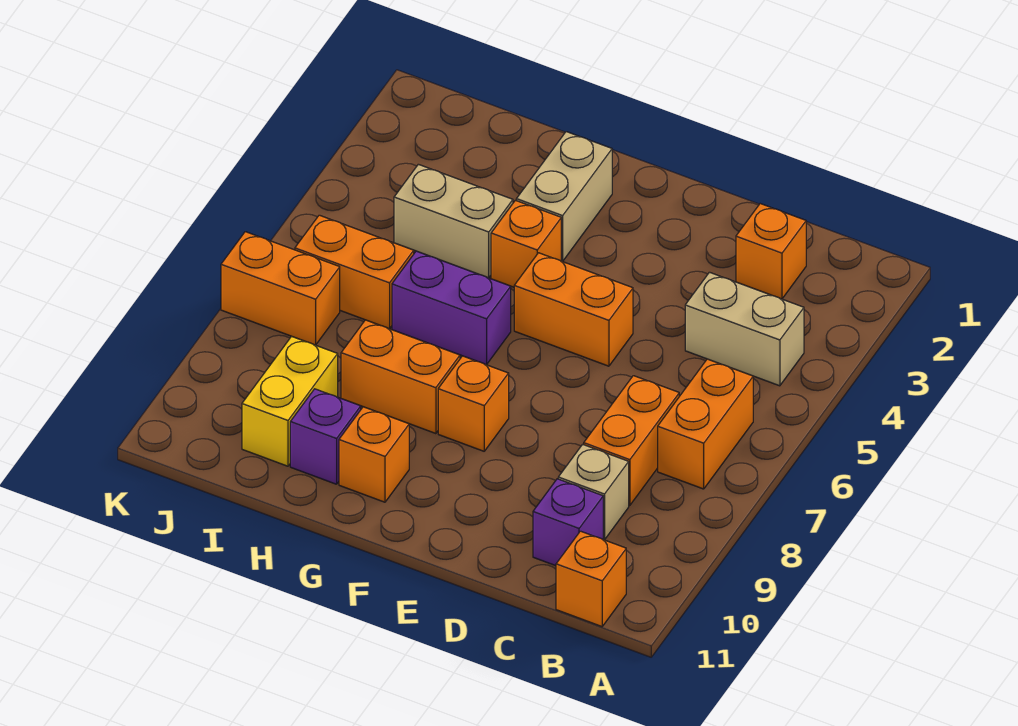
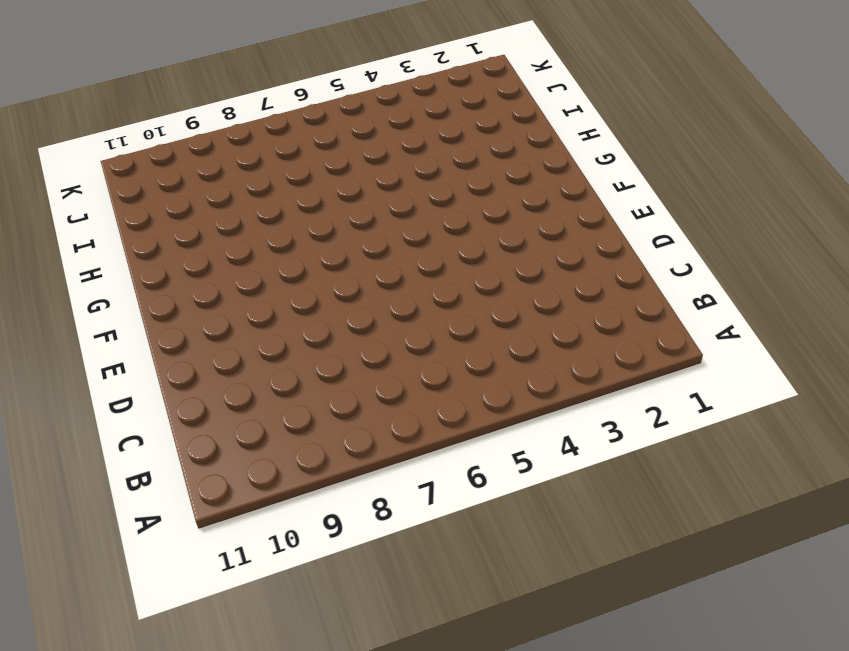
none -> tan 1x2 brick [685,272,804,386]
none -> orange 1x2 brick [658,359,753,489]
none -> orange 1x1 brick [556,531,626,627]

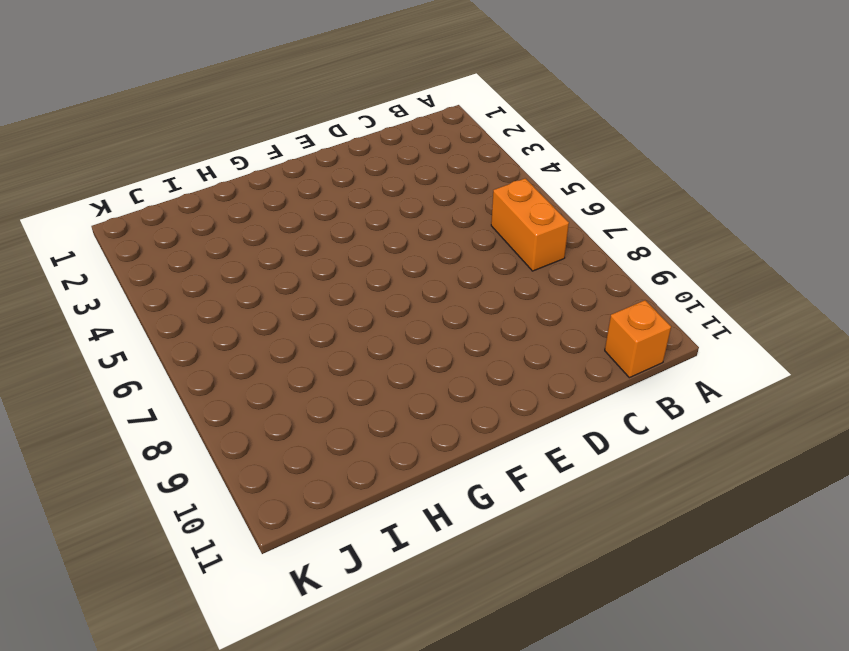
none -> tan 1x2 brick [685,272,804,386]
none -> orange 1x1 brick [736,204,806,299]
none -> orange 1x2 brick [584,376,679,505]

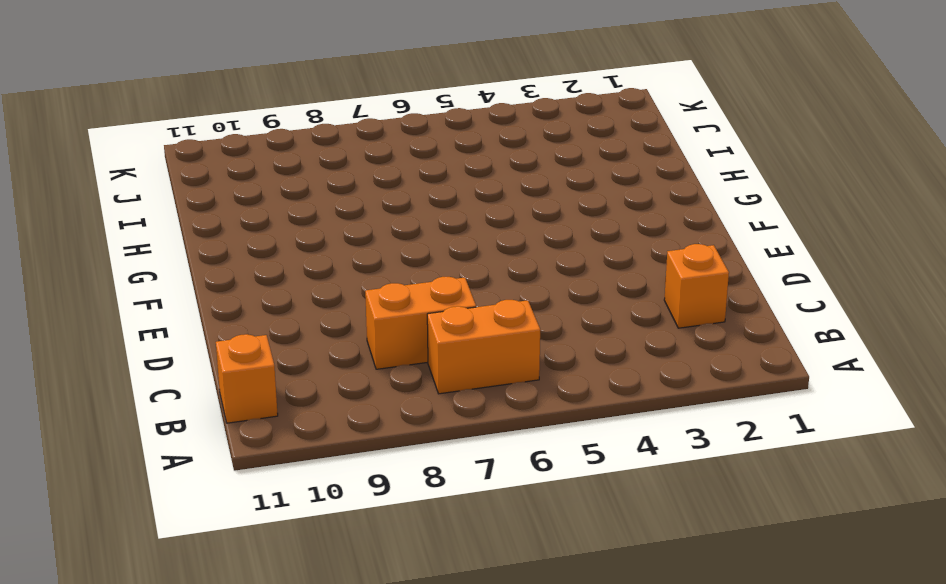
none -> tan 1x2 brick [685,272,804,386]
none -> tan 1x1 brick [558,444,629,540]
none -> purple 1x1 brick [533,479,603,566]

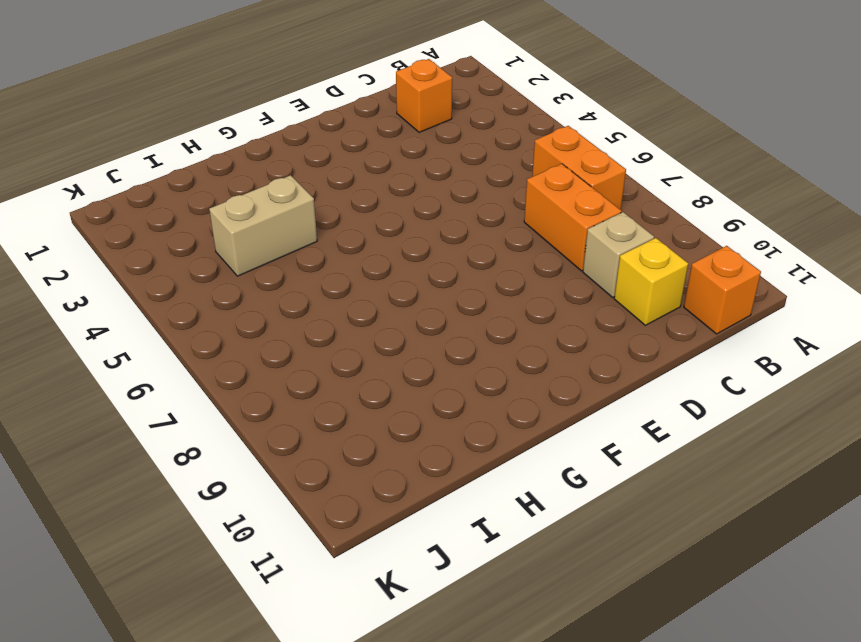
yellow 1x1 brick [614,238,688,325] -> purple 1x1 brick [533,479,603,566]
none -> tan 1x2 brick [685,272,804,386]
none -> orange 1x2 brick [514,253,633,366]
none -> orange 1x1 brick [438,356,509,451]

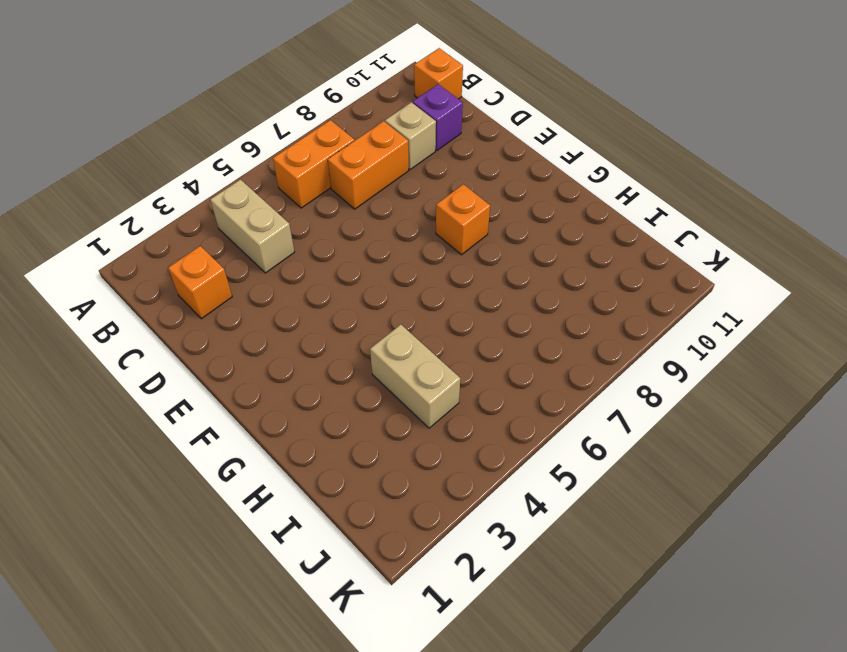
none -> orange 1x2 brick [514,253,633,366]
none -> tan 1x2 brick [516,132,612,261]
none -> orange 1x1 brick [491,200,561,287]

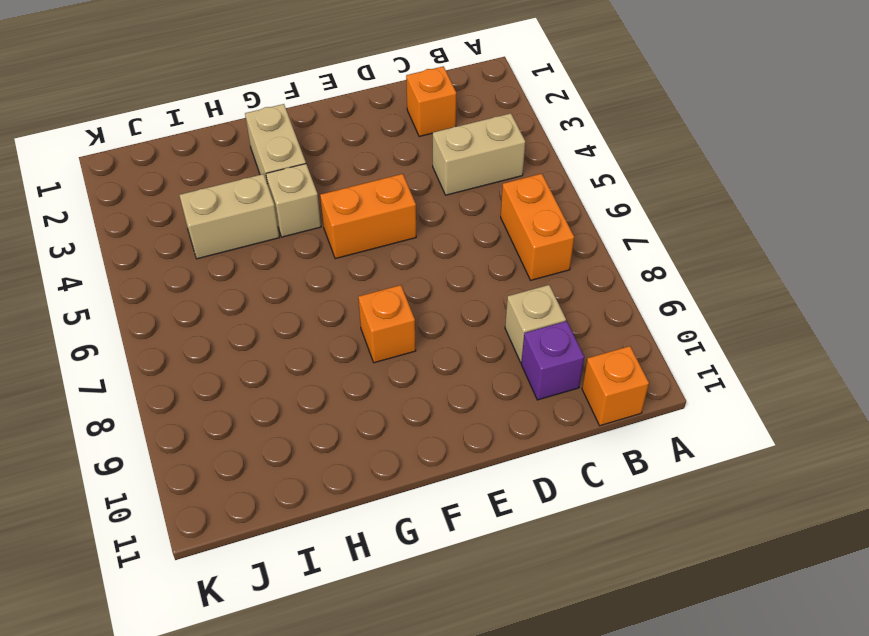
tan 1x1 brick [266,164,321,237] -> orange 1x1 brick [491,200,561,287]
none -> orange 1x2 brick [584,376,679,505]
none -> purple 1x2 brick [392,251,511,365]
none -> orange 1x2 brick [341,320,460,434]

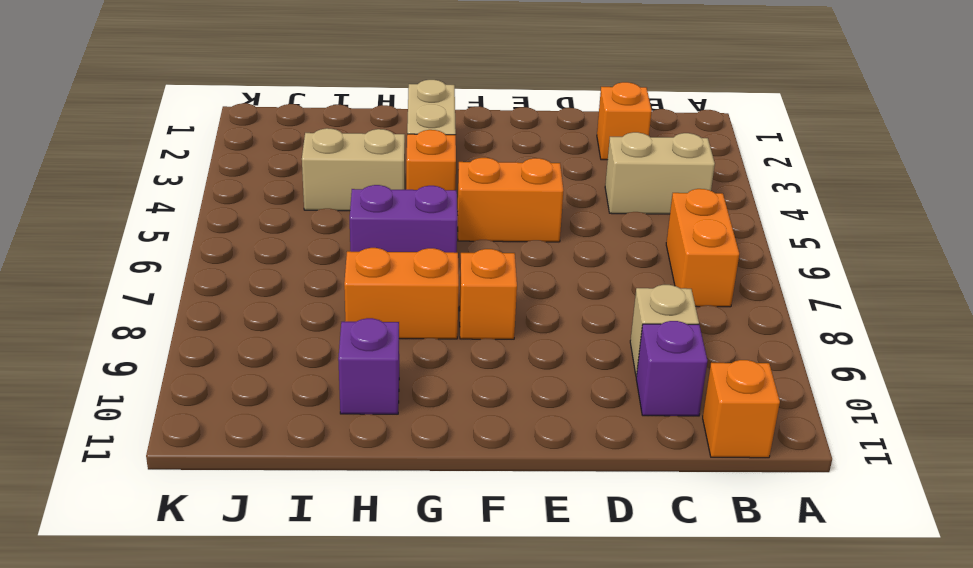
none -> orange 1x2 brick [584,376,679,505]
none -> orange 1x1 brick [339,407,409,502]
none -> orange 1x2 brick [295,215,414,329]

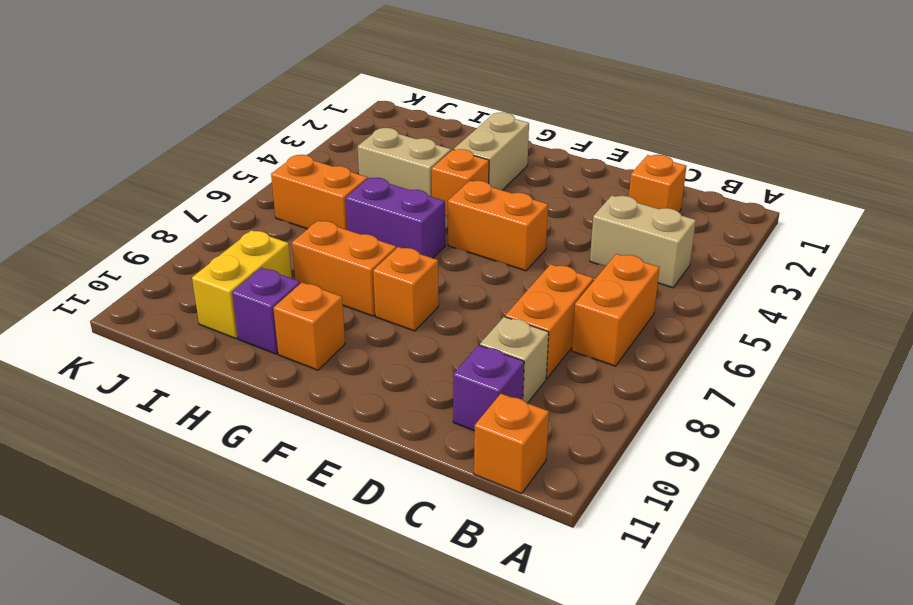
none -> orange 1x2 brick [221,232,340,345]

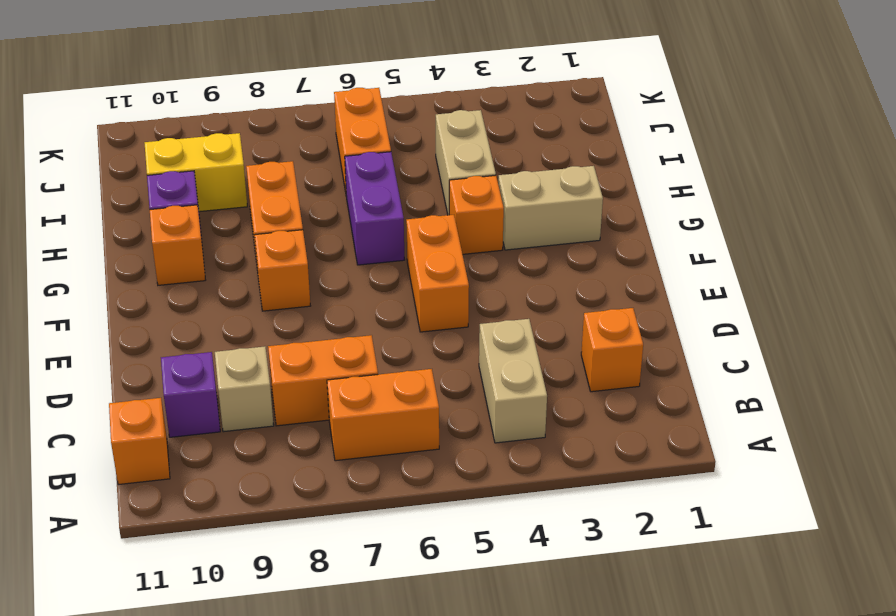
none -> orange 1x2 brick [221,232,340,345]

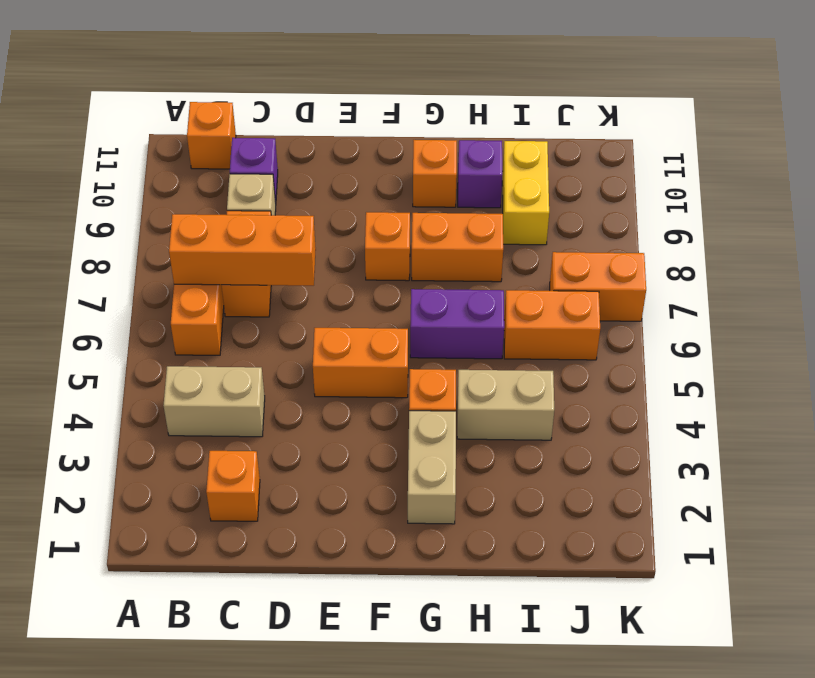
orange 1x3 brick [169,214,316,286] -> none

